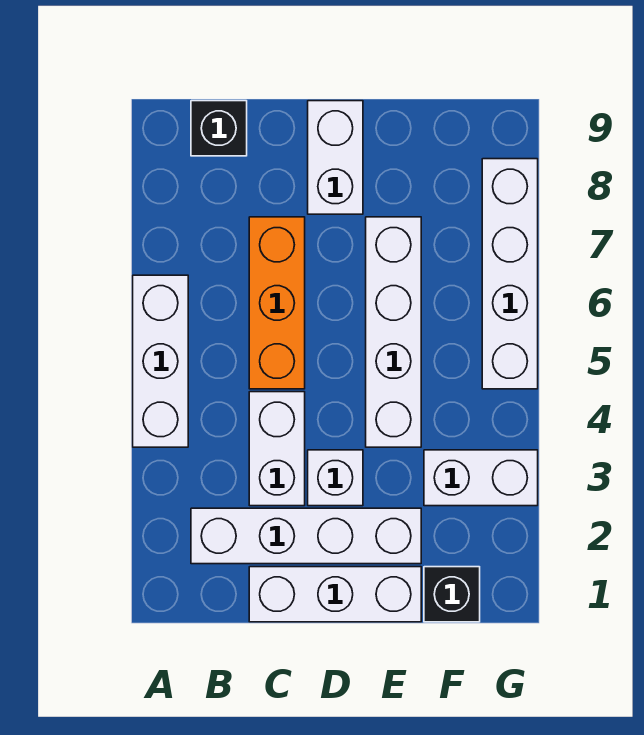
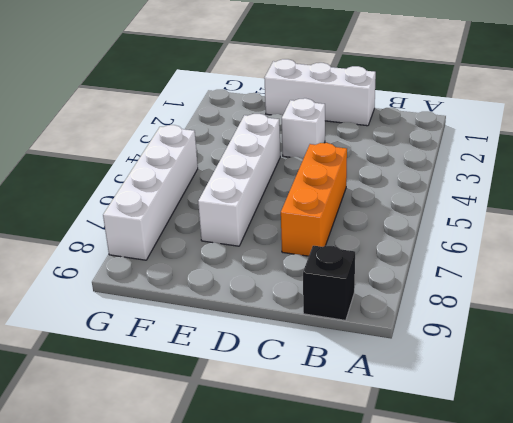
none -> white 1x3 brick [133,275,188,447]
none -> white 1x4 brick [191,508,421,564]
none -> white 1x2 brick [249,392,305,506]

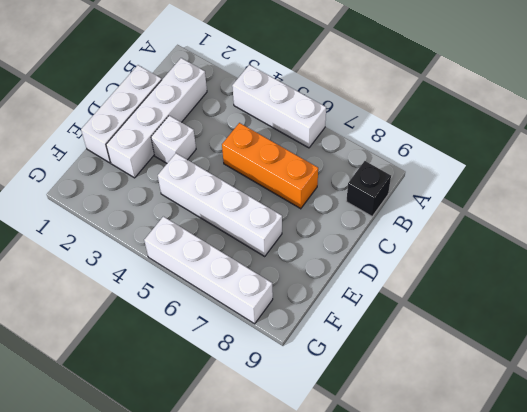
none -> white 1x2 brick [249,392,305,506]
none -> white 1x2 brick [308,101,363,214]
none -> black 1x1 brick [424,567,480,622]

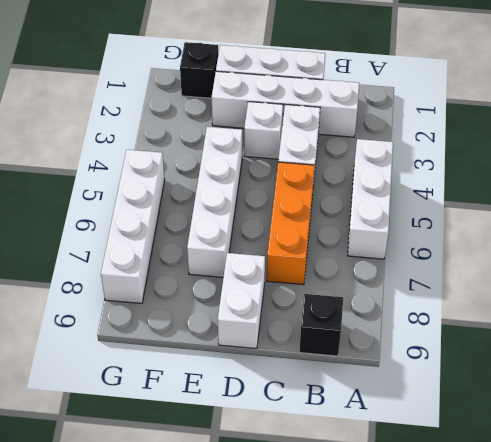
none -> white 1x2 brick [424,450,538,506]

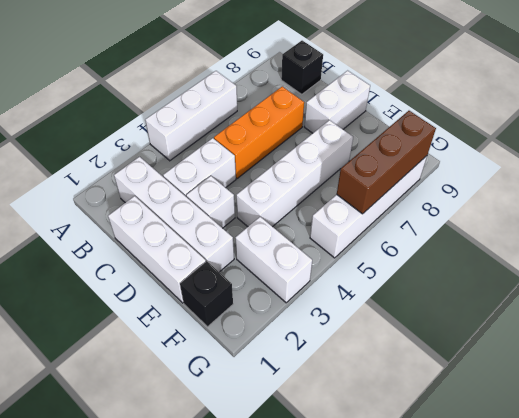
brown 1x3 brick [337,111,436,214] -> none

